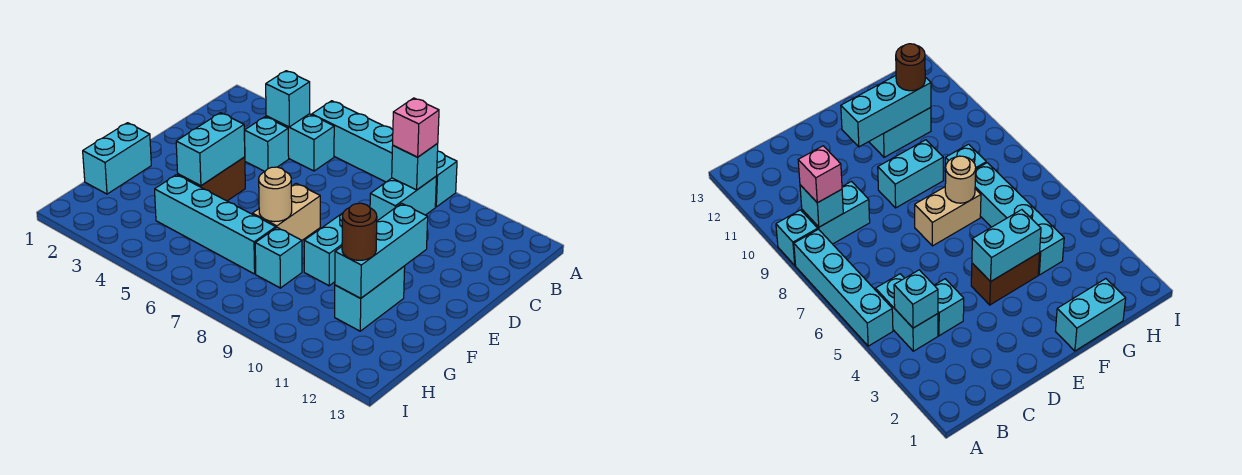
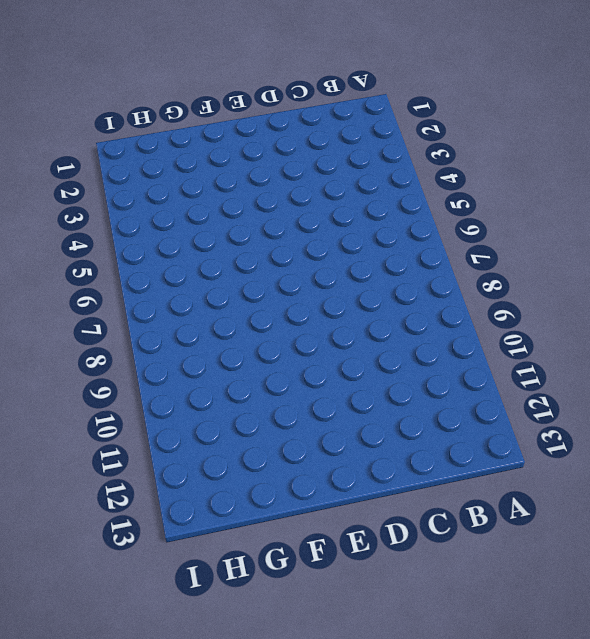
none -> cyan 1x4 brick [312,101,393,182]
none -> cyan 1x1 brick [435,151,457,207]
none -> cyan 1x2 brick [266,114,334,171]

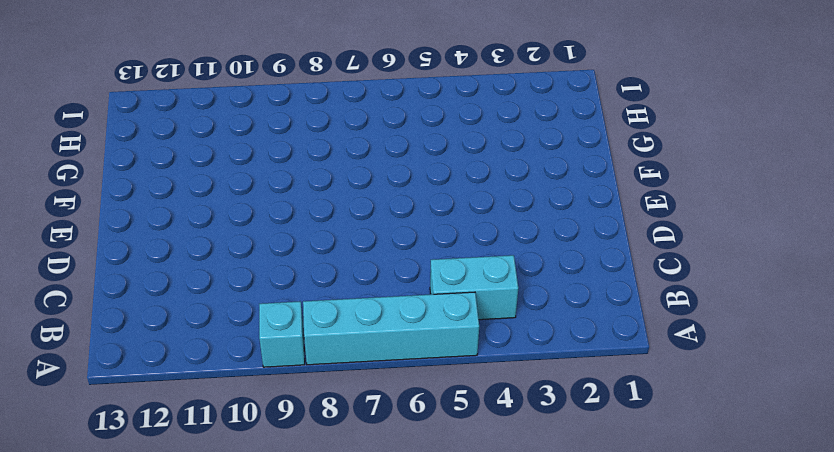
none -> cyan 1x2 brick [370,176,437,221]
none -> cyan 1x1 brick [244,117,289,171]
none -> brown 1x2 brick [178,157,245,201]

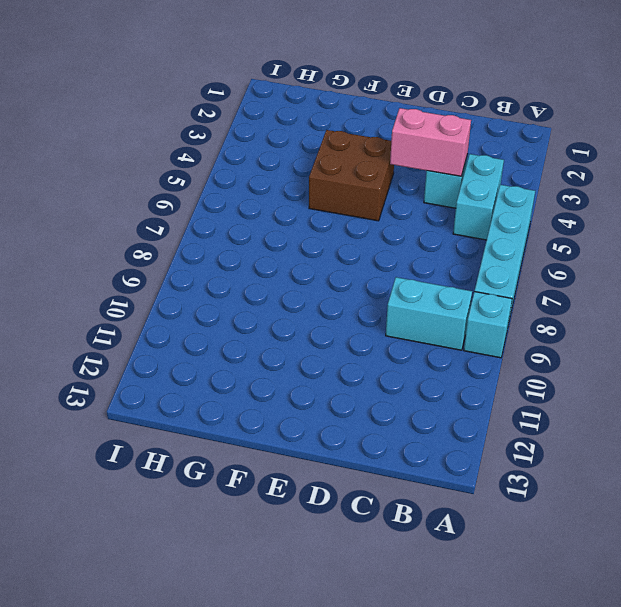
pink 1x2 brick [390,108,471,176] -> none
brown 2x2 brick [309,130,394,221] -> brown 1x2 brick [178,157,245,201]
none -> tan 1x2 brick [252,183,320,240]
none -> cyan 1x2 brick [304,213,343,286]
none -> cyan 1x2 brick [83,123,151,194]

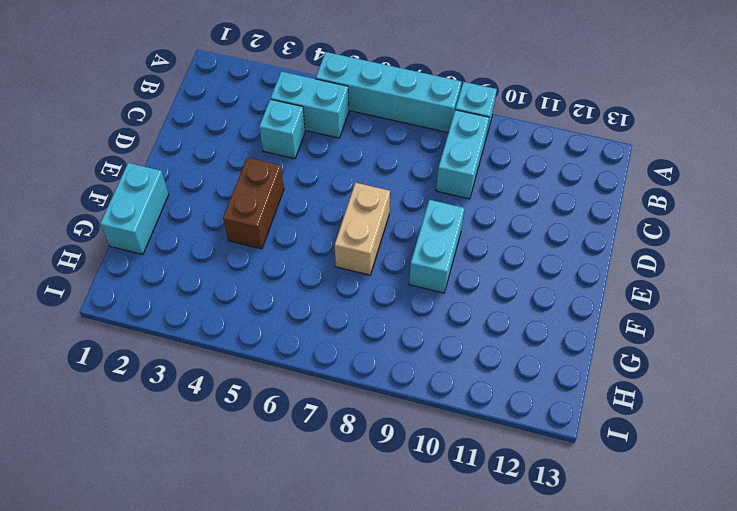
none -> cyan 1x2 brick [335,266,405,331]
none -> cyan 1x4 brick [155,175,276,274]
none -> cyan 1x1 brick [255,228,302,288]

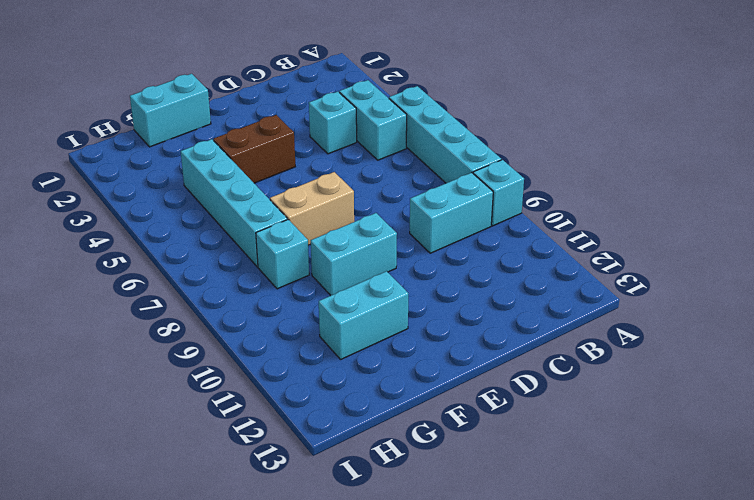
none -> cyan 1x1 brick [266,71,310,127]
none -> cyan 1x1 brick [392,144,438,190]
none -> cyan 1x2 brick [176,113,245,186]

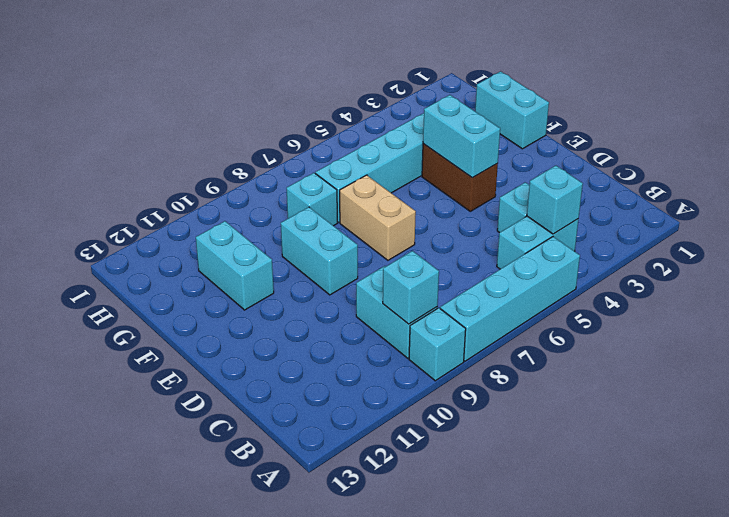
none -> cyan 1x3 brick [335,203,428,298]
none -> tan 1x1 round brick [259,167,292,222]
none -> pink 1x1 brick [393,98,439,157]

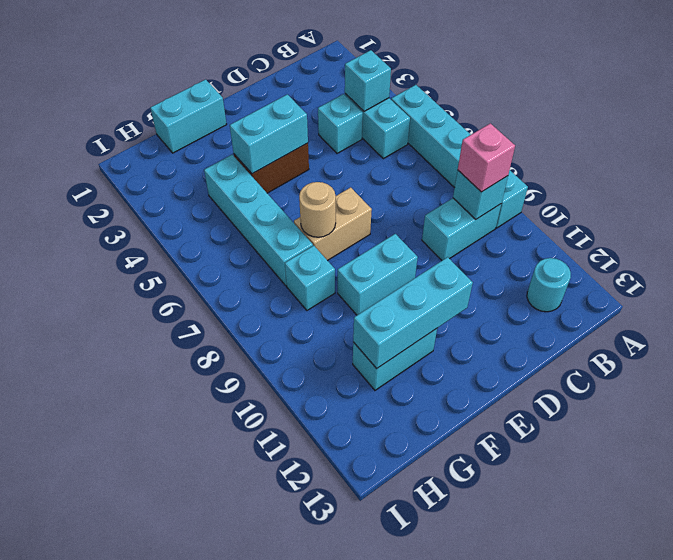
cyan 1x1 round brick [527,258,571,312] -> none
none -> brown 1x1 round brick [342,203,377,260]

